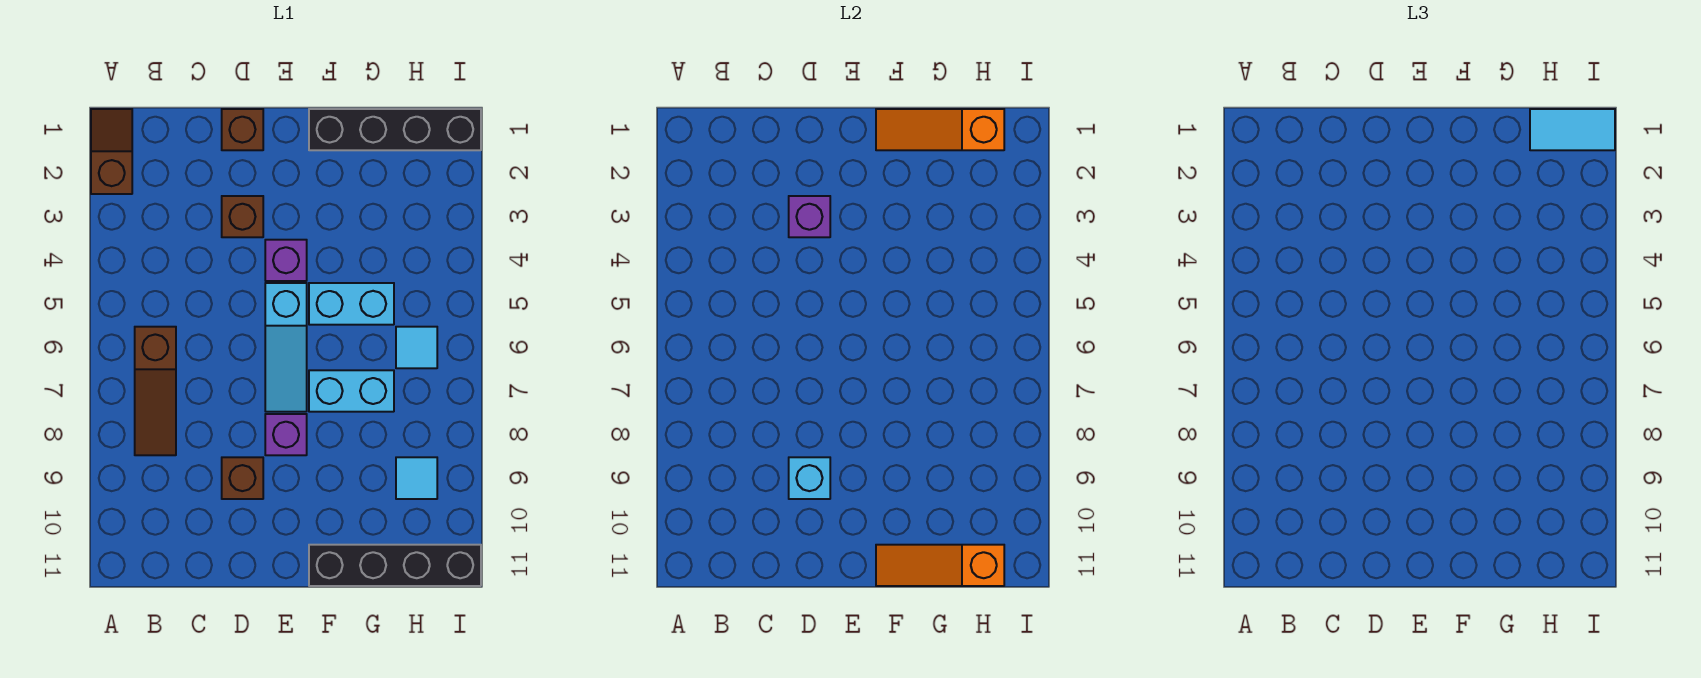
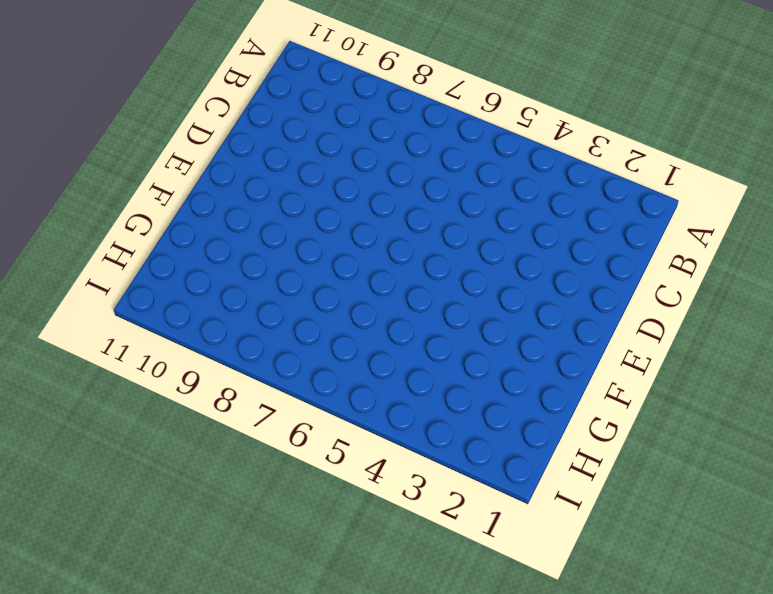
none -> brown 1x2 slope [91,109,132,194]
none -> brown 1x3 slope [135,327,176,455]
none -> brown 1x1 brick [222,109,263,150]

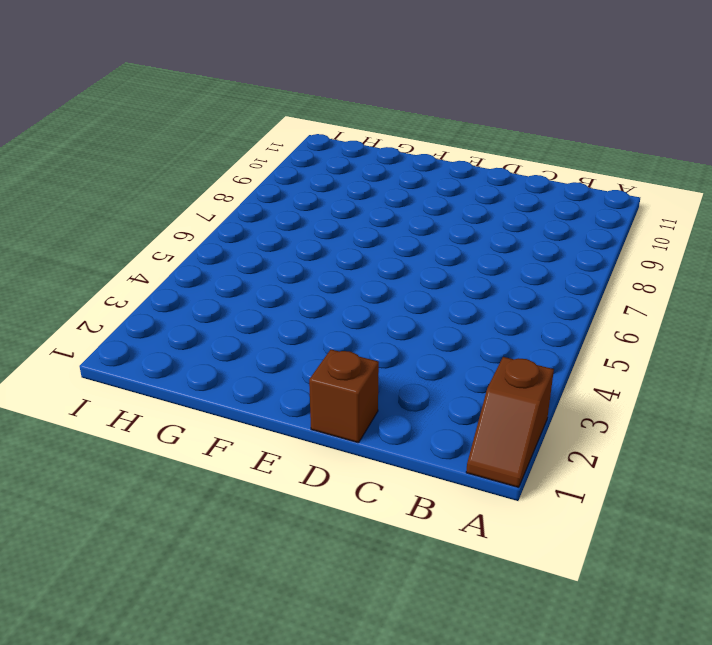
none -> brown 1x3 slope [135,327,176,455]
none -> brown 1x1 brick [222,196,263,237]
none -> brown 1x1 brick [222,457,263,499]

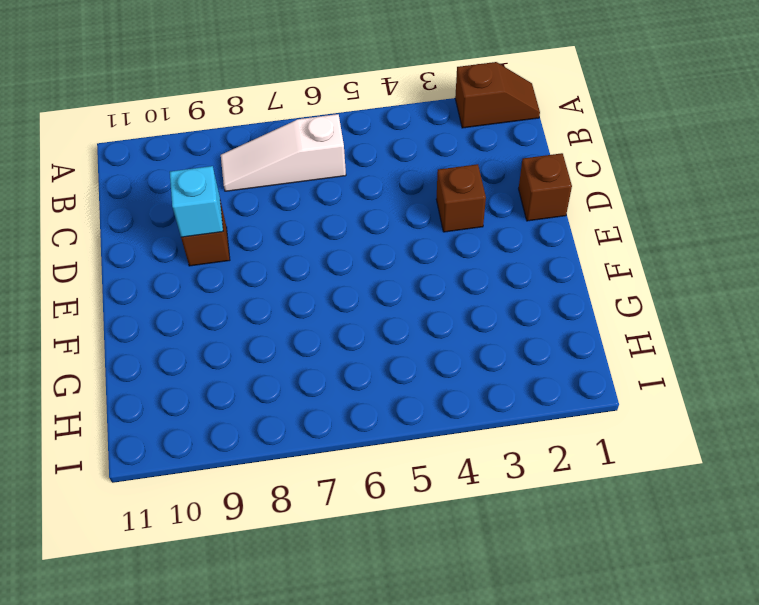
white 1x3 slope [221,114,346,191] -> brown 1x3 slope [135,327,176,455]
none -> purple 1x1 brick [265,240,307,281]
none -> cyan 1x3 slope [265,283,307,412]
none -> purple 1x1 brick [265,414,307,455]

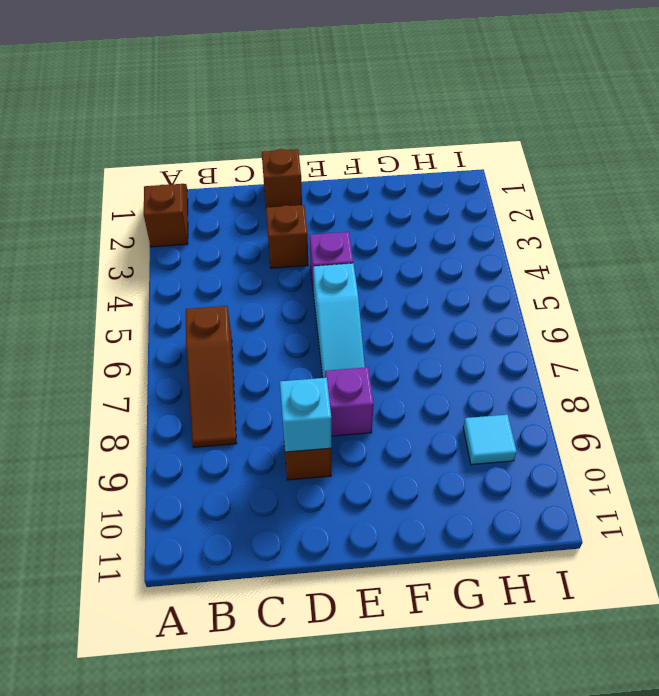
none -> black 1x4 brick [309,109,481,150]
none -> cyan 1x2 brick [309,283,394,325]
none -> cyan 1x2 brick [309,370,394,412]

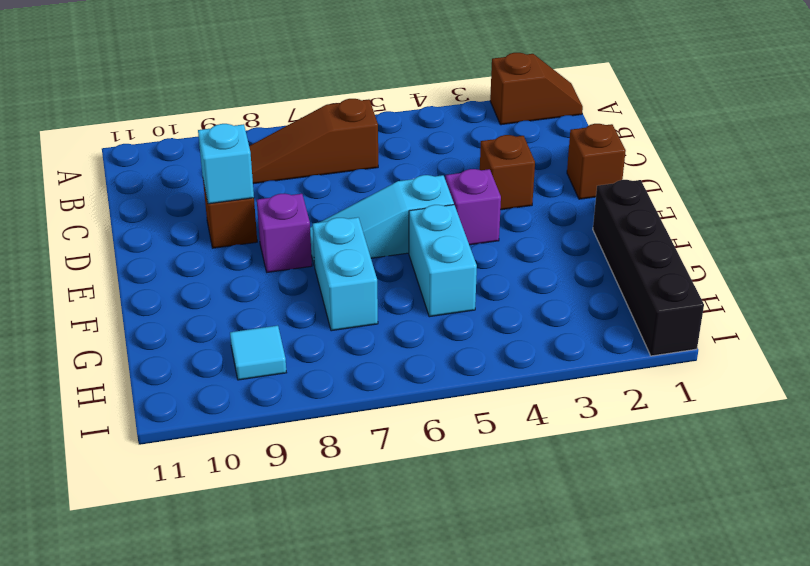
none -> black 1x4 brick [309,545,481,586]
none -> cyan 1x1 tile [396,327,437,368]
none -> purple 1x1 brick [789,196,830,237]

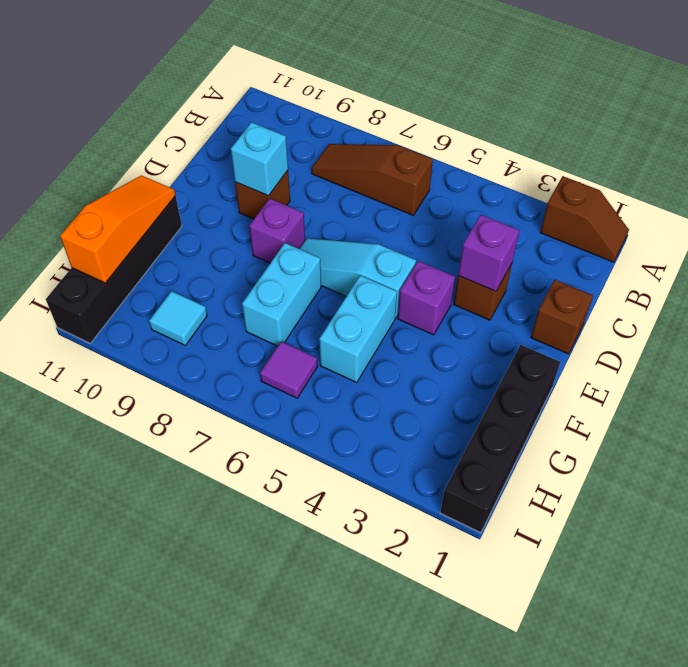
purple 1x1 tile [260,342,318,398] -> cyan 1x1 tile [396,327,437,368]
none -> orange 1x3 slope [876,109,1004,150]
none -> cyan 1x2 tile [1530,109,1615,150]

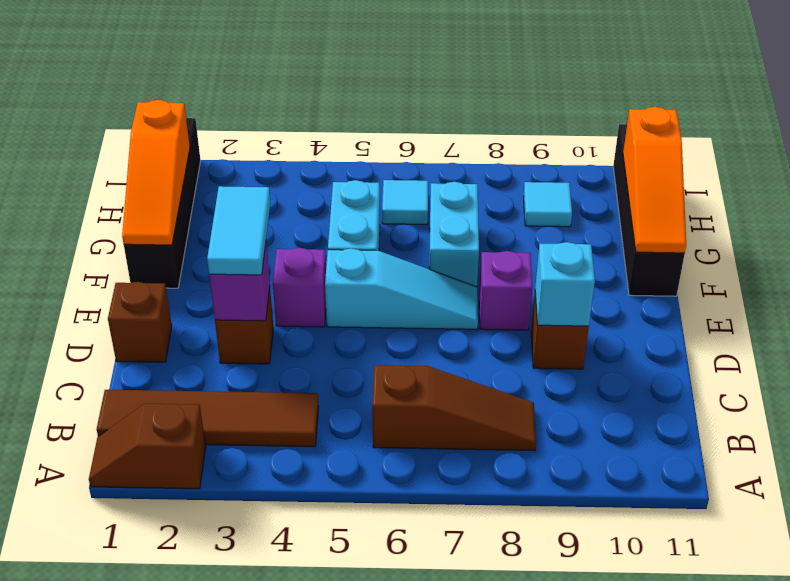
brown 1x4 tile [97,390,319,447] -> none
cyan 1x2 tile [207,186,270,275] -> cyan 1x2 tile moved to [1530,109,1615,150]

